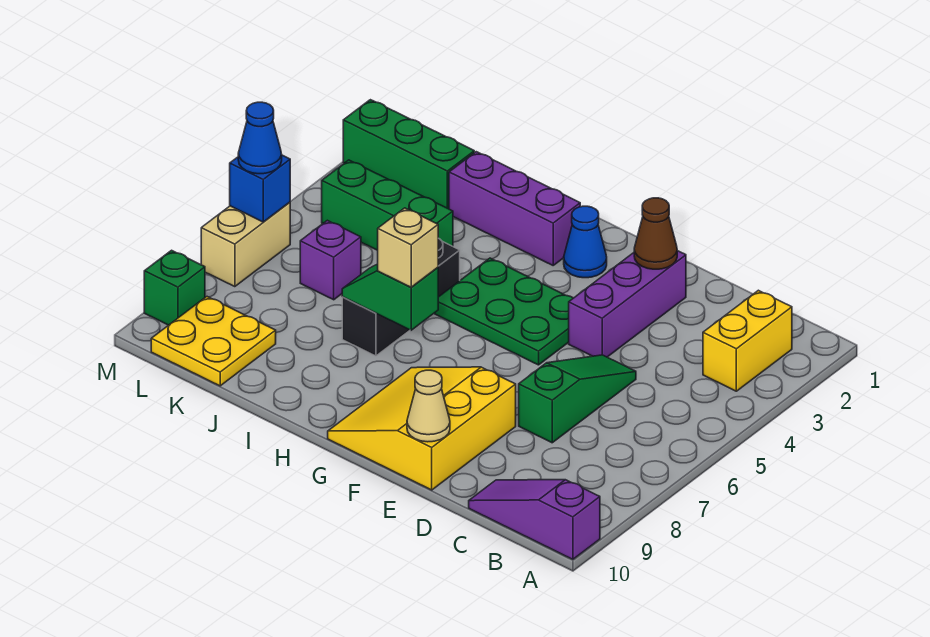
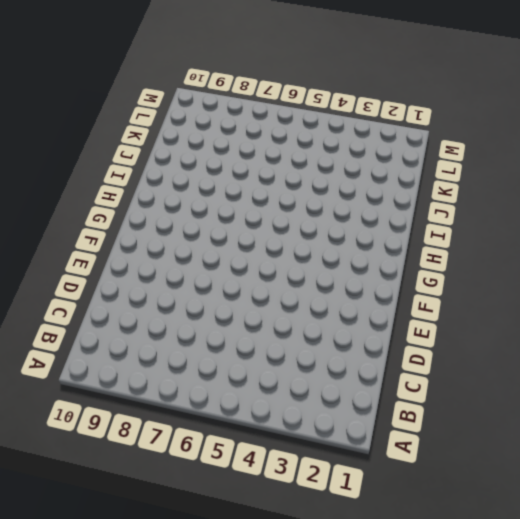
none -> purple 1x3 slope [469,480,600,559]
none -> yellow 1x2 brick [703,290,792,391]
none -> green 1x3 slope [519,355,636,443]

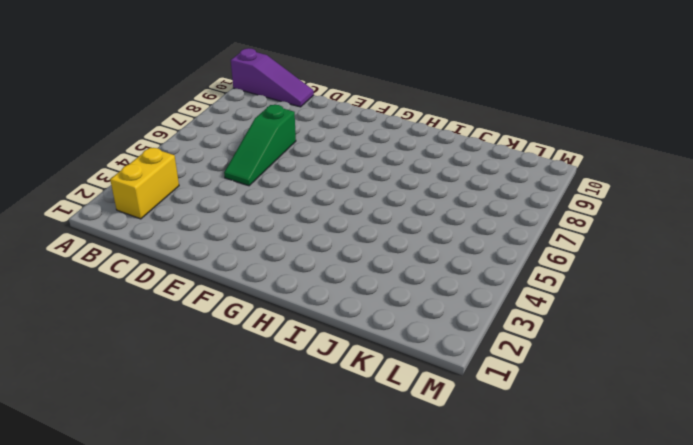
none -> purple 1x3 brick [569,251,686,357]
none -> yellow 3x3 slope [328,367,516,490]
none -> green 2x3 plate [434,258,573,365]

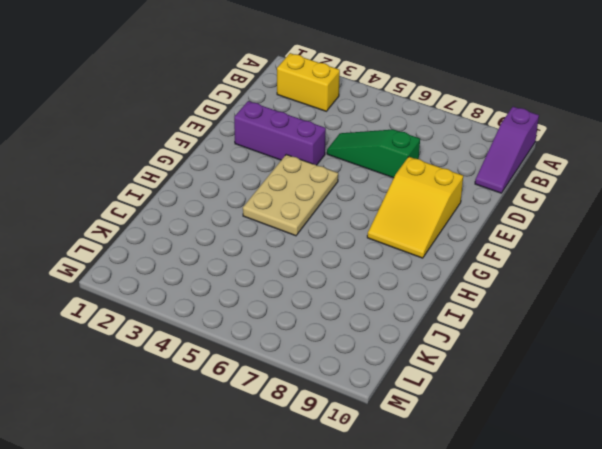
yellow 2x3 slope [367,157,463,258] -> yellow 3x3 slope [328,367,516,490]
tan 2x3 plate [243,155,338,236] -> green 2x3 plate [434,258,573,365]
none -> blue 1x1 cone [564,206,607,278]
none -> purple 1x3 brick [449,152,580,265]
none -> black 1x3 brick [342,238,460,356]

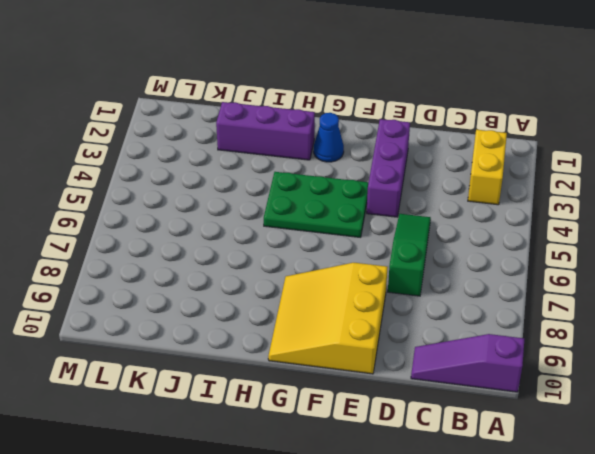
none -> black 1x3 brick [342,238,460,356]
none -> green 1x3 brick [322,160,453,250]
none -> green 1x3 brick [343,100,474,209]

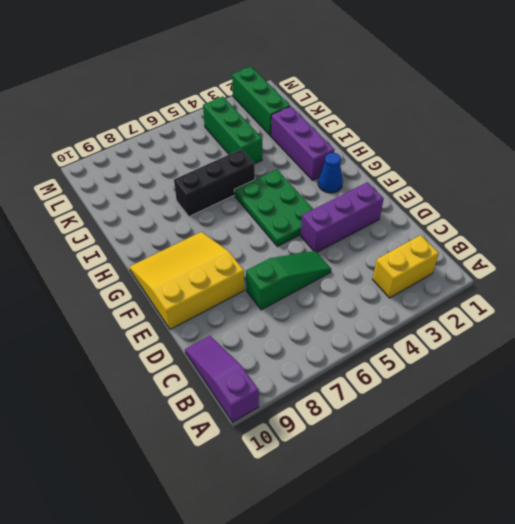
none -> purple 1x1 brick [300,220,361,300]
none -> yellow 2x2 plate [151,297,276,386]
none -> tan 1x2 brick [201,202,290,287]

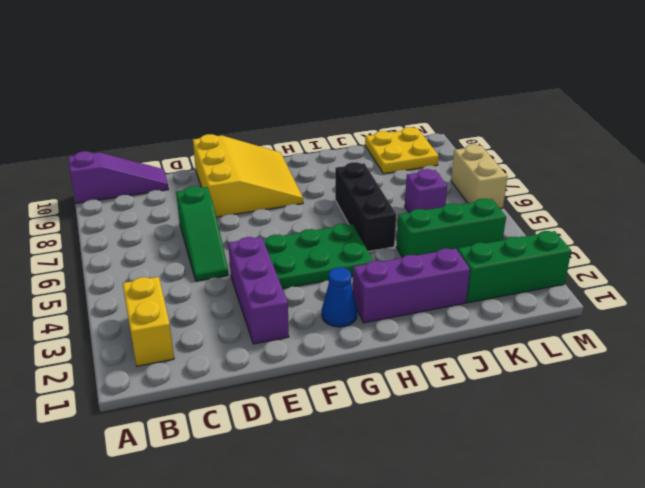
none -> green 1x1 brick [144,250,205,325]
none -> brown 1x1 cone [634,198,677,269]
none -> tan 1x1 cone [407,370,450,442]

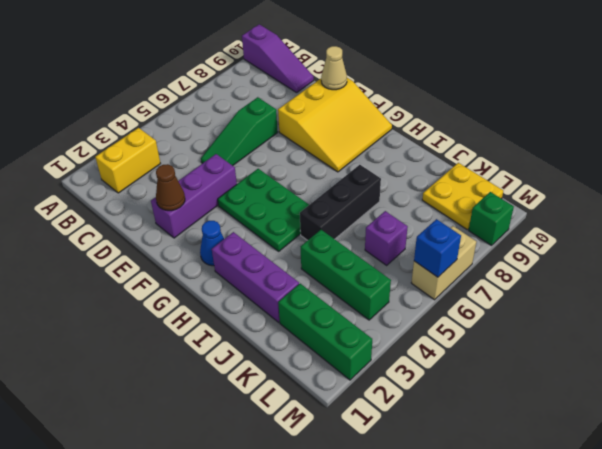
none -> green 1x2 slope [342,264,438,330]
none -> tan 1x1 brick [378,208,438,287]
none -> blue 1x1 cone [238,102,282,174]

